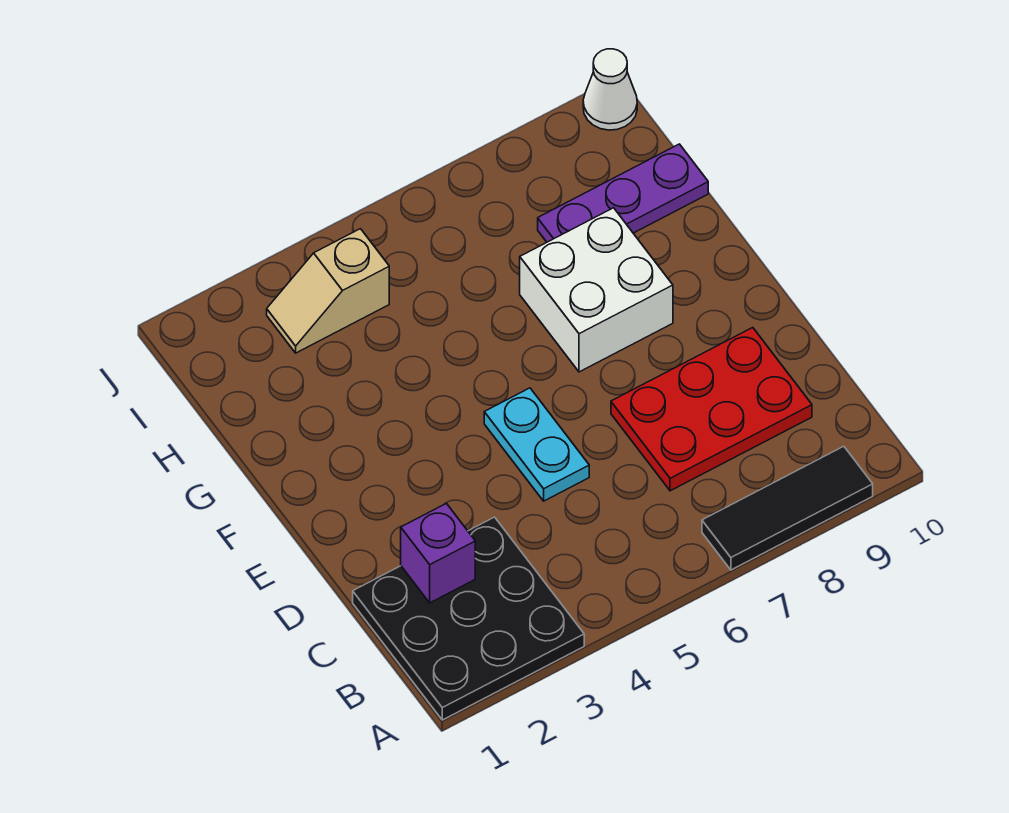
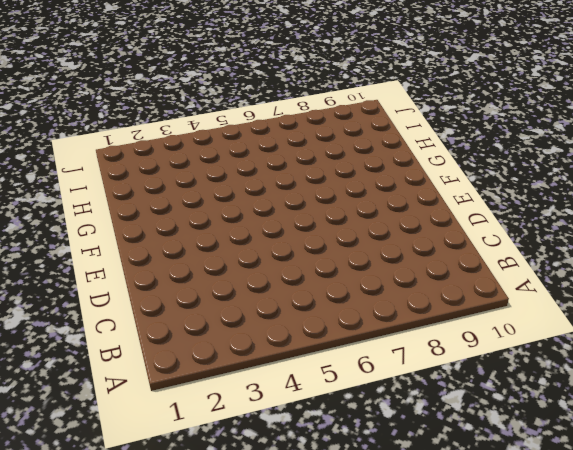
none -> black 3x3 plate [353,517,584,720]
none -> black 1x3 tile [702,446,873,570]

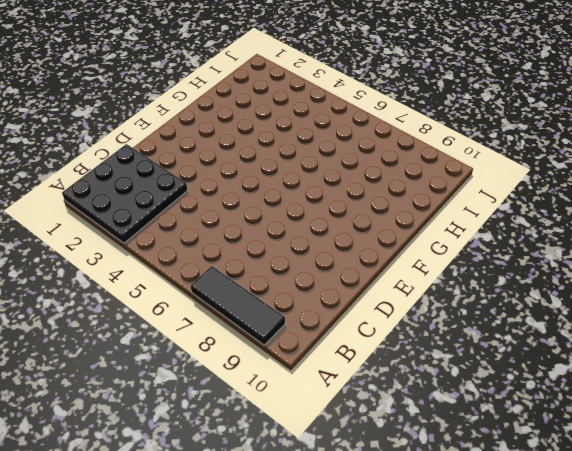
none -> red 2x3 plate [611,328,812,491]
none -> cyan 1x2 plate [484,388,589,501]

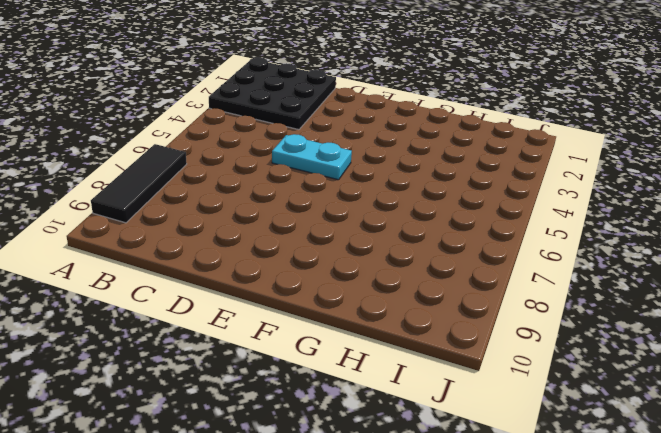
none -> red 2x3 plate [611,328,812,491]
none -> white 2x2 brick [520,208,673,372]

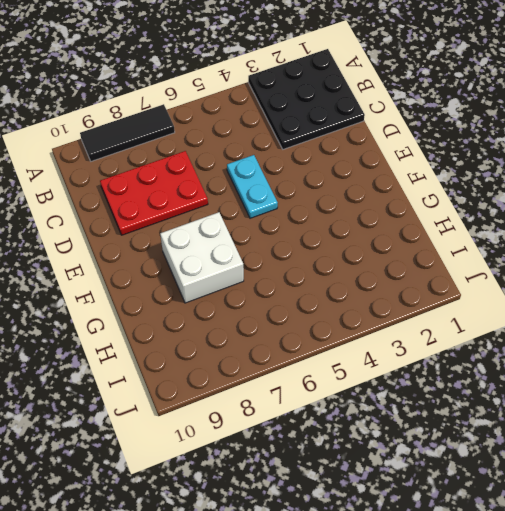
none -> purple 1x3 plate [538,144,708,242]
none -> tan 1x2 slope [267,229,389,353]

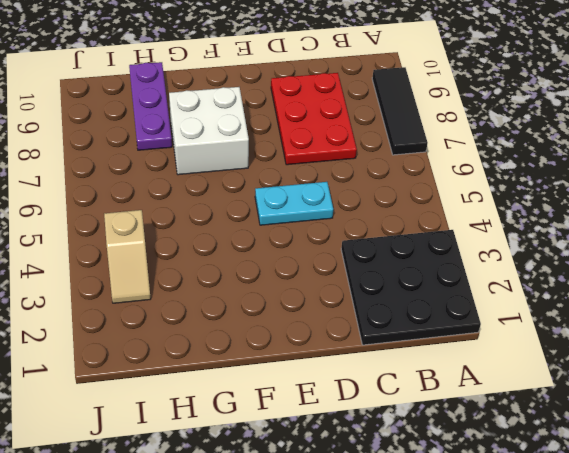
none -> white 1x1 cone [583,49,637,130]
none -> purple 1x1 brick [401,503,475,603]

